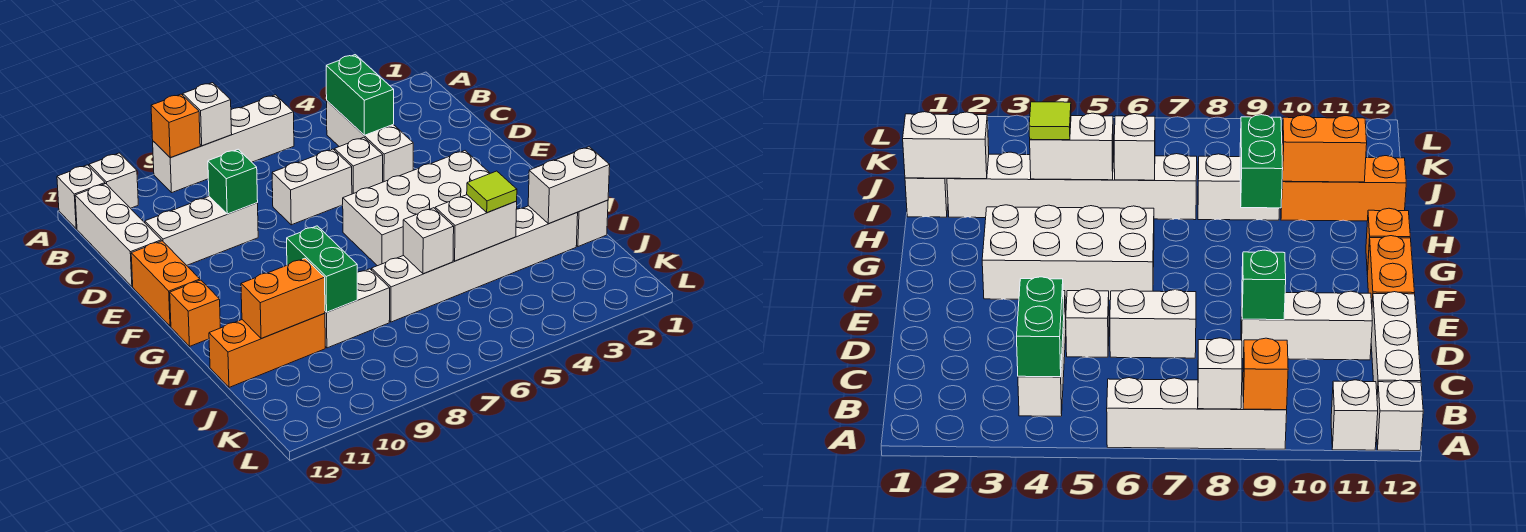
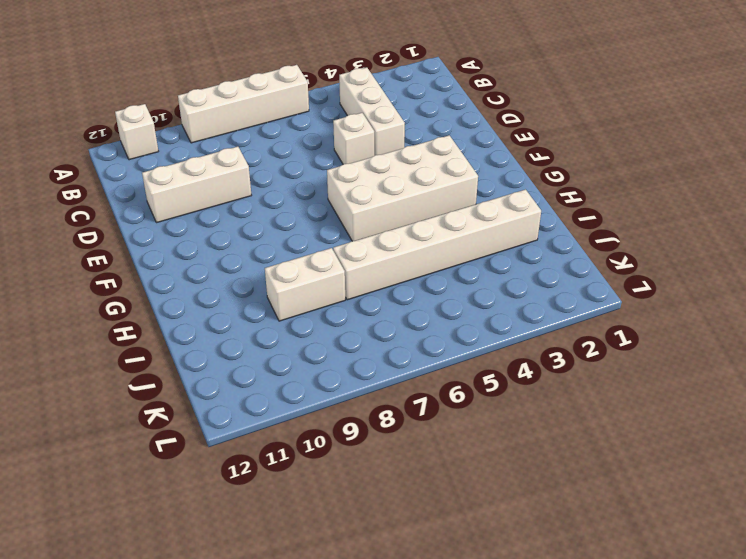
none -> white 1x1 brick [57,165,105,229]
none -> white 1x3 brick [75,184,161,287]
none -> white 1x2 brick [272,149,352,225]

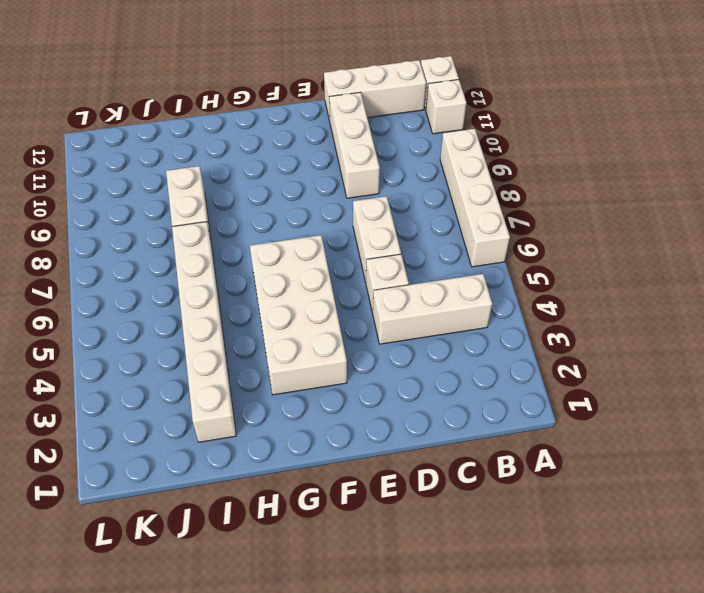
none -> orange 1x2 brick [131,241,200,326]
none -> orange 1x1 brick [170,280,220,346]
none -> white 1x1 brick [576,200,608,247]

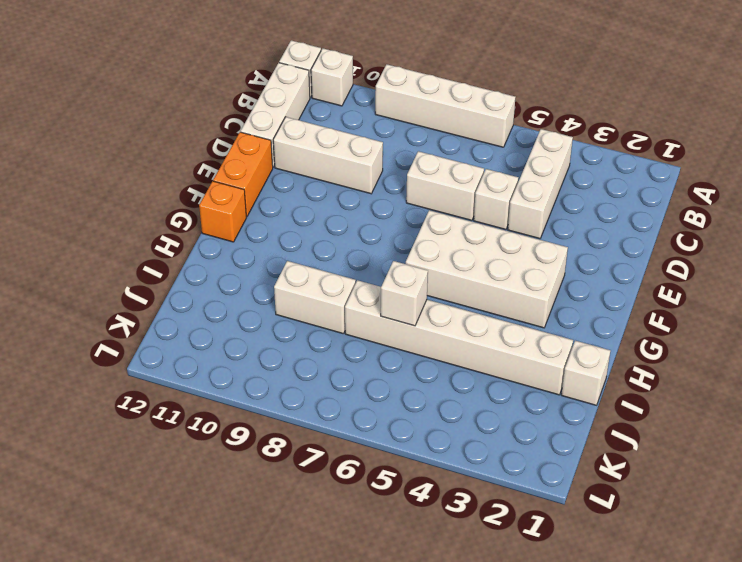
none -> orange 1x3 brick [209,313,325,387]
none -> white 1x1 brick [183,83,232,146]
none -> orange 1x1 brick [151,94,200,158]

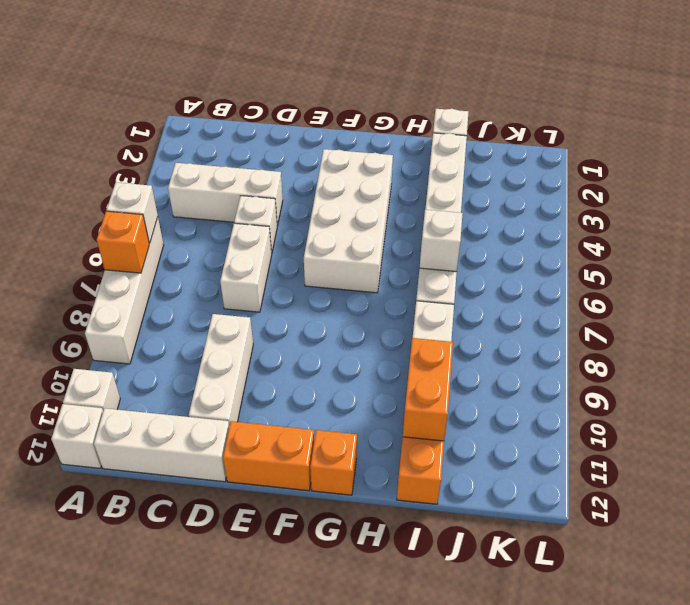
white 1x1 brick [107,182,158,243] -> white 1x1 brick moved to [183,83,232,146]
orange 1x1 brick [97,211,149,273] -> orange 1x1 brick moved to [151,94,200,158]
none -> green 1x2 brick [326,55,394,135]
none -> green 1x1 brick [208,149,258,214]
none -> green 1x2 brick [287,226,357,312]

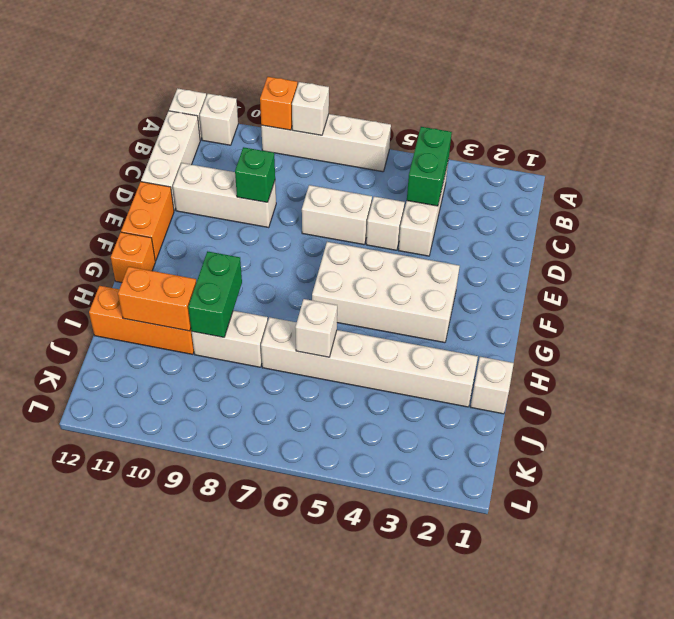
none -> white 1x2 brick [528,147,610,224]
none -> white 1x2 brick [435,195,517,261]
none -> lime 1x1 tile [467,171,517,212]

